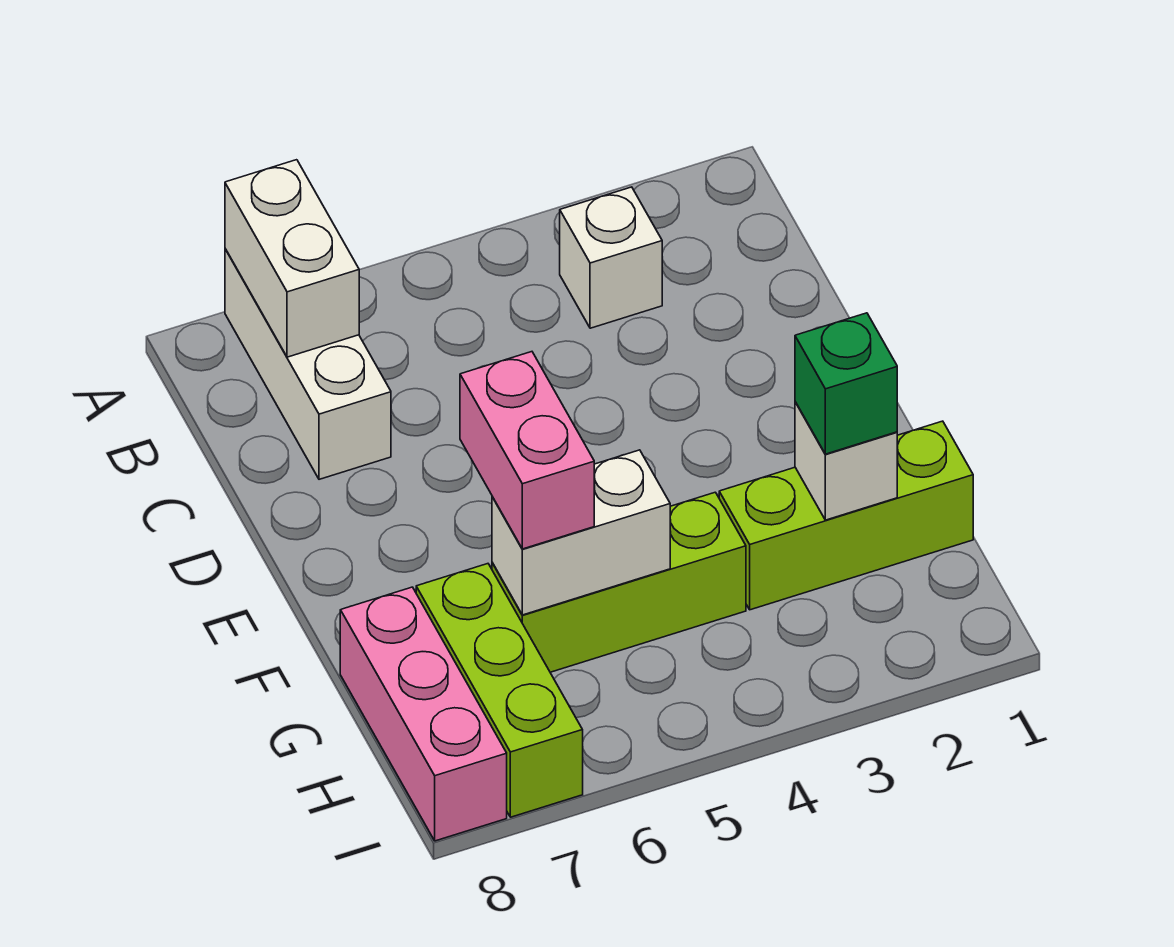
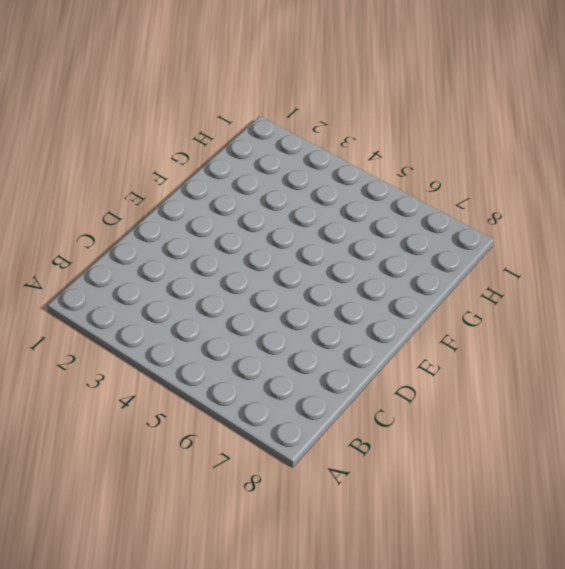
none -> white 1x3 brick [225,249,391,479]
none -> white 1x1 brick [560,187,662,328]

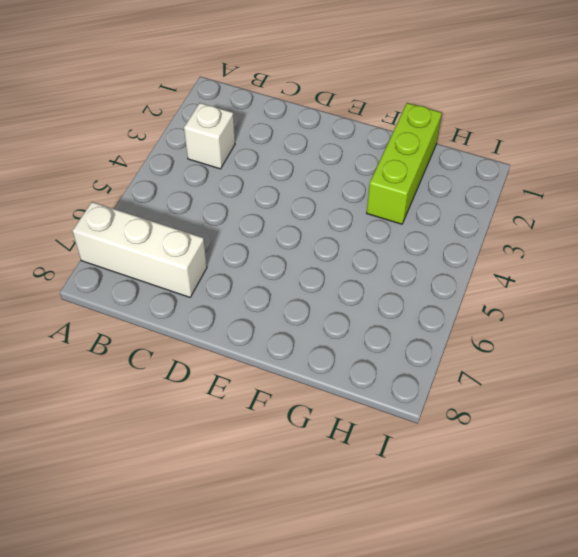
none -> lime 1x3 brick [492,492,746,672]
none -> lime 1x3 brick [416,564,583,817]

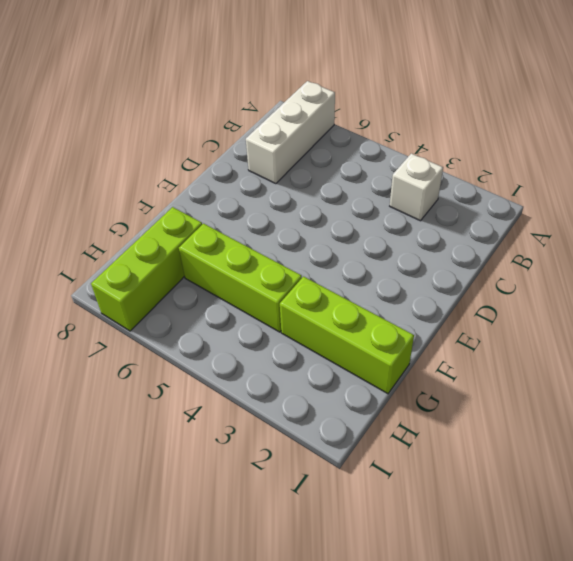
none -> pink 1x3 brick [340,587,507,841]
none -> white 1x2 brick [225,160,359,357]

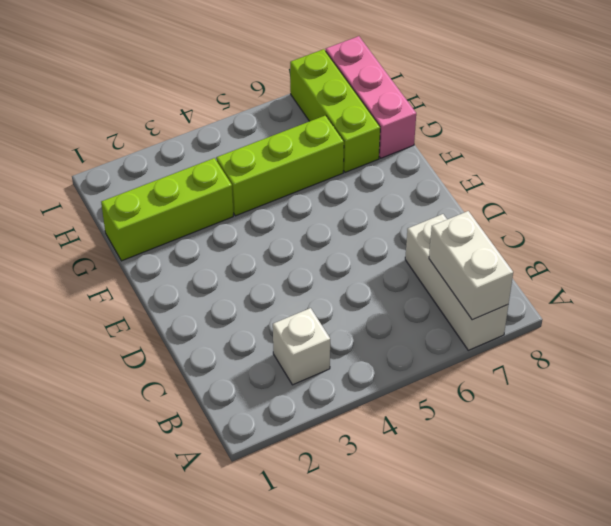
none -> white 1x1 brick [795,402,897,520]
none -> white 1x2 brick [492,450,670,615]

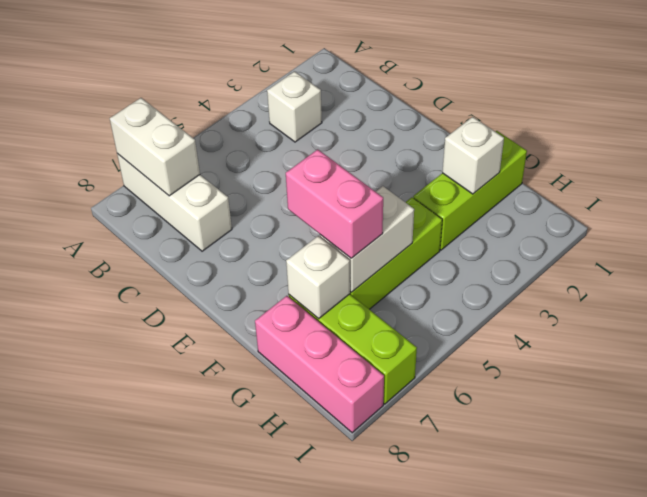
white 1x1 brick [286,236,350,319] -> none
none -> green 1x1 brick [795,313,897,454]

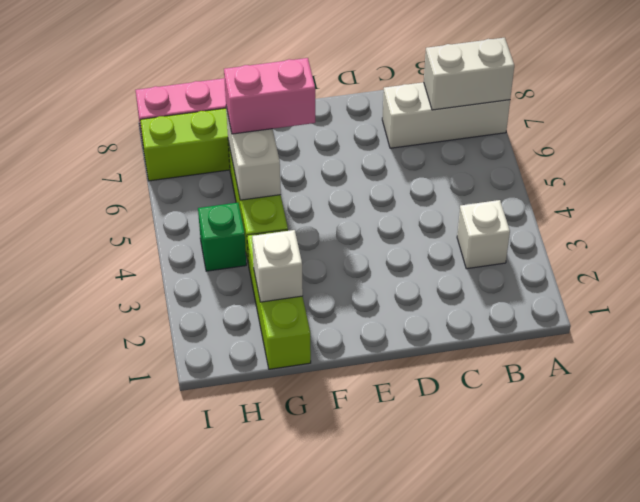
green 1x1 brick [198,203,246,271] -> green 1x1 brick moved to [795,313,897,454]

